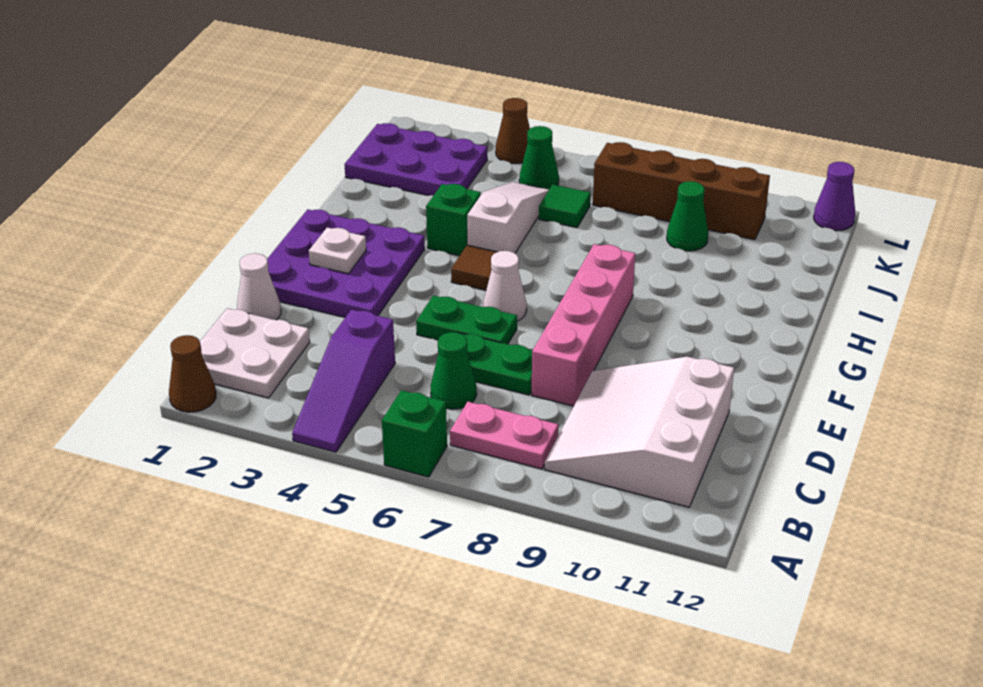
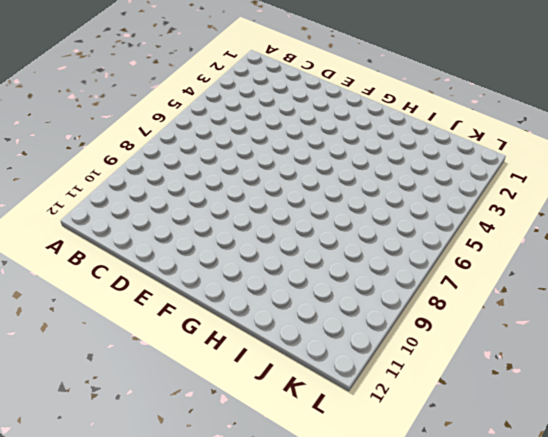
none -> brown 1x1 cone [169,335,216,412]
none -> purple 1x3 slope [292,309,395,452]
none -> green 1x1 brick [382,390,447,477]

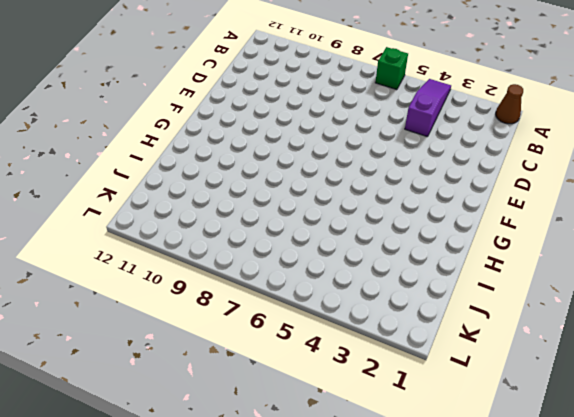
none -> white 2x2 plate [200,308,310,398]
none -> pink 1x2 plate [450,402,559,469]
none -> white 3x3 slope [545,357,734,507]

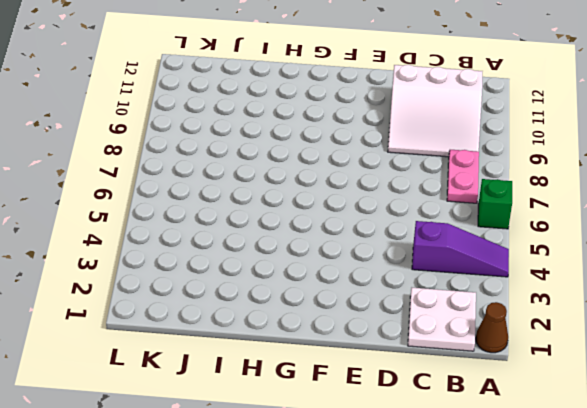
none -> green 1x1 cone [431,332,477,409]
none -> white 1x1 cone [237,253,281,320]
none -> green 1x2 plate [460,333,533,395]

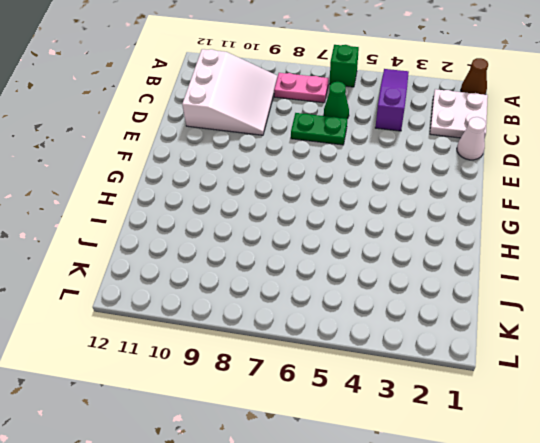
none -> pink 1x4 brick [532,244,635,406]
none -> purple 3x3 plate [267,209,425,317]
none -> green 1x2 plate [416,296,517,344]

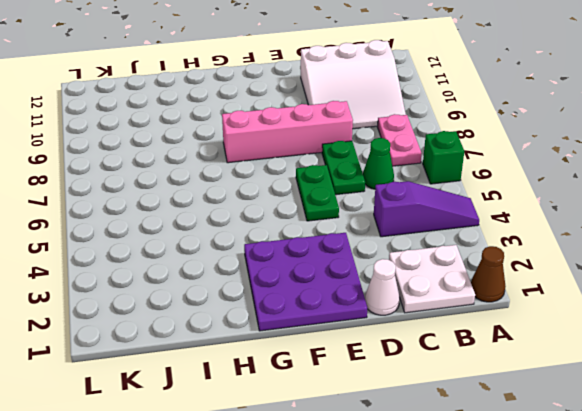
none -> white 1x1 cone [483,251,527,321]
none -> brown 1x1 tile [451,245,496,290]
none -> green 1x1 brick [426,184,481,256]

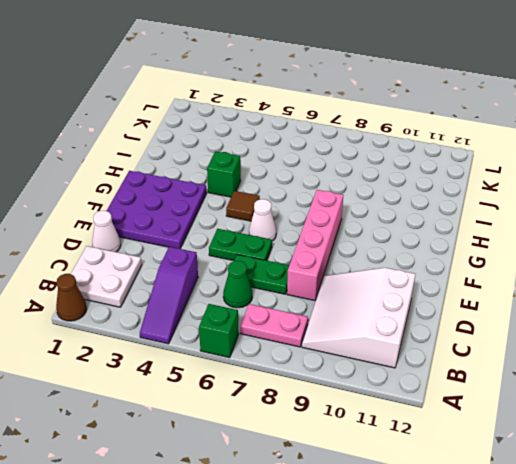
none -> white 1x3 slope [467,182,549,253]
none -> purple 2x3 plate [344,123,487,196]
none -> green 1x1 tile [539,185,591,228]

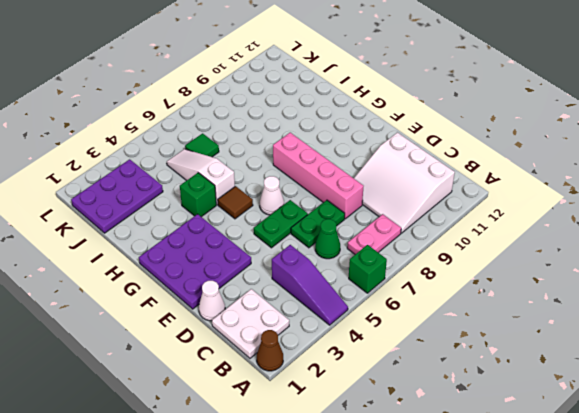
none -> green 1x1 cone [667,181,708,251]
none -> green 1x1 cone [519,126,559,189]
none -> brown 1x4 brick [593,142,770,240]

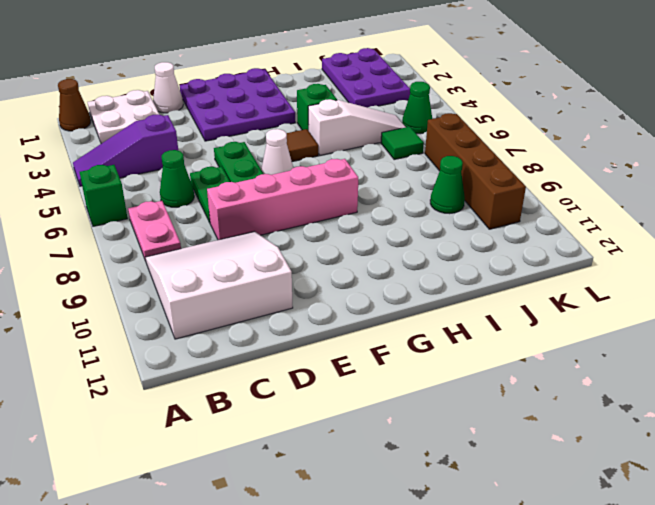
none -> brown 1x1 cone [496,98,530,164]
none -> purple 1x1 cone [814,162,855,231]
none -> white 1x1 plate [309,227,366,274]

